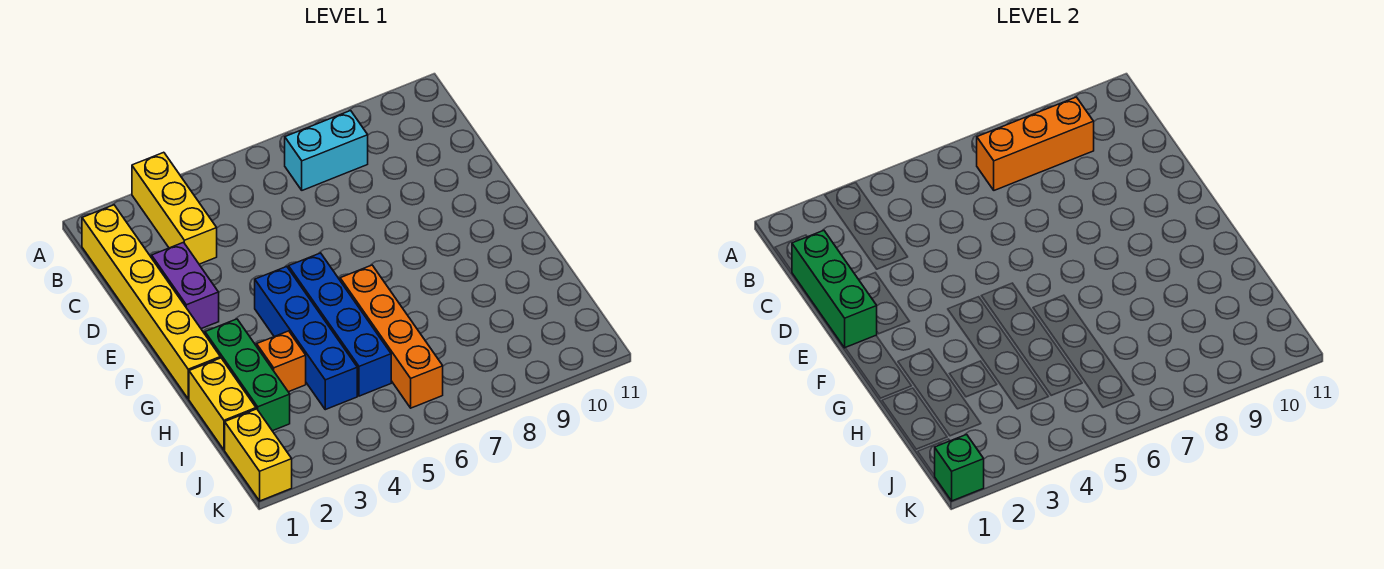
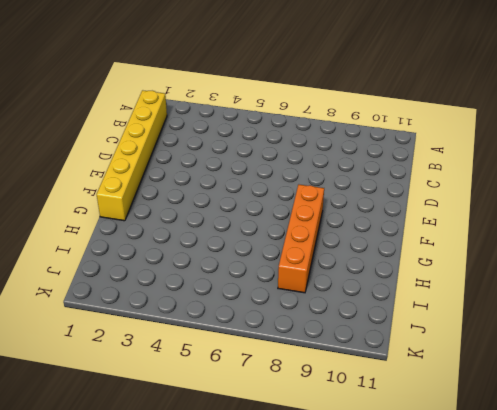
orange 1x4 brick [278,185,324,293] -> orange 1x4 brick moved to [340,265,443,408]
none -> yellow 1x3 brick [132,152,217,264]
none -> cyan 1x2 brick [285,111,368,190]
none -> purple 1x2 brick [152,242,219,329]

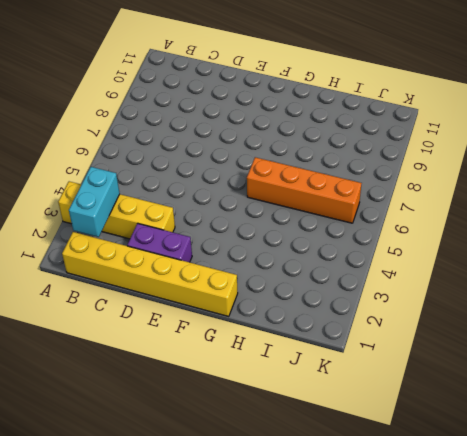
yellow 1x4 brick [58,181,175,239] -> yellow 1x3 brick [132,152,217,264]
cyan 1x2 brick [69,167,120,237] -> cyan 1x2 brick moved to [285,111,368,190]
none -> blue 1x4 brick [255,267,357,410]
none -> blue 1x4 brick [289,253,391,396]
none -> green 1x3 brick [205,319,290,431]

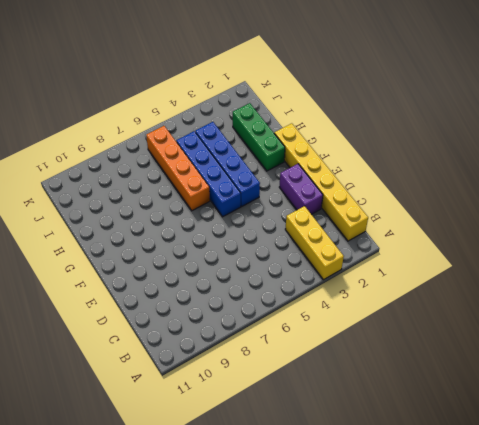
none -> cyan 1x2 brick [285,111,368,190]
none -> yellow 1x2 brick [189,358,256,450]
none -> orange 1x1 brick [257,331,306,392]

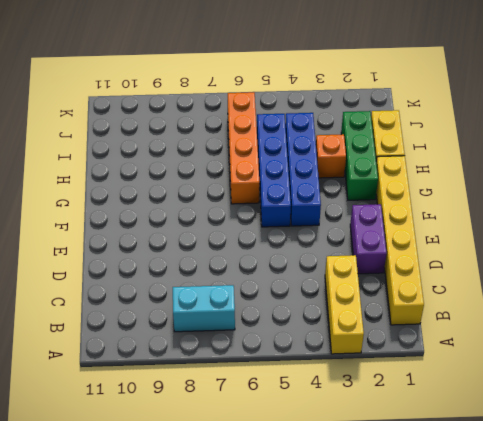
none -> yellow 1x2 brick [225,409,292,501]
none -> orange 1x3 brick [977,97,1094,190]
none -> green 1x3 brick [792,230,877,348]

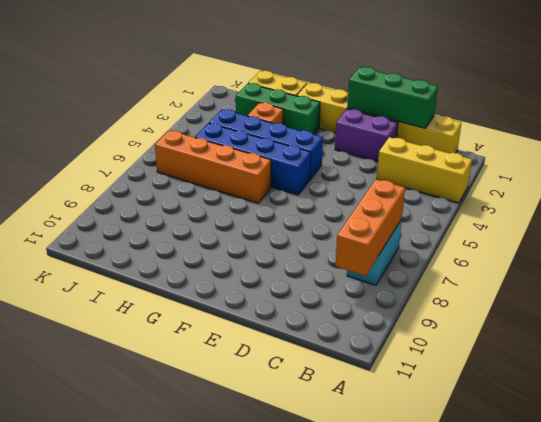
none -> yellow 1x2 brick [225,409,292,501]
none -> green 1x1 brick [934,435,984,501]

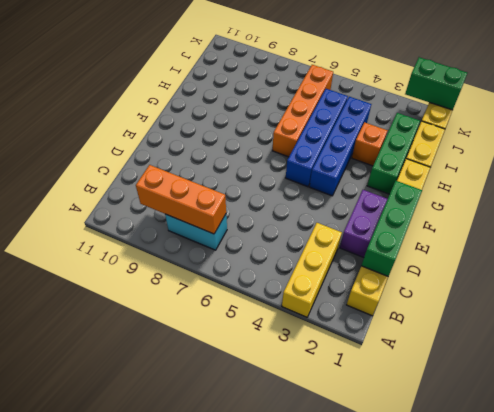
green 1x2 brick [405,57,467,110] -> green 1x1 brick [934,435,984,501]

